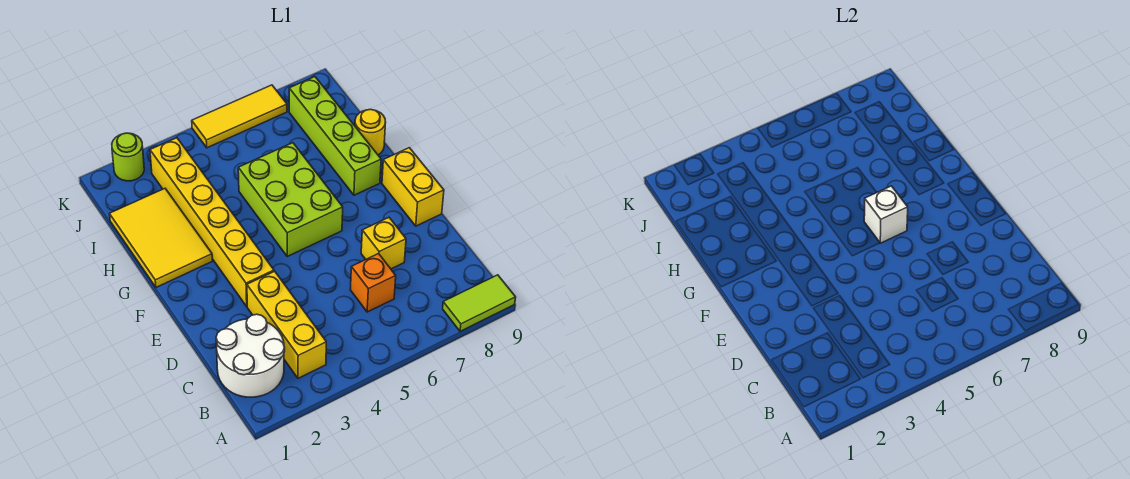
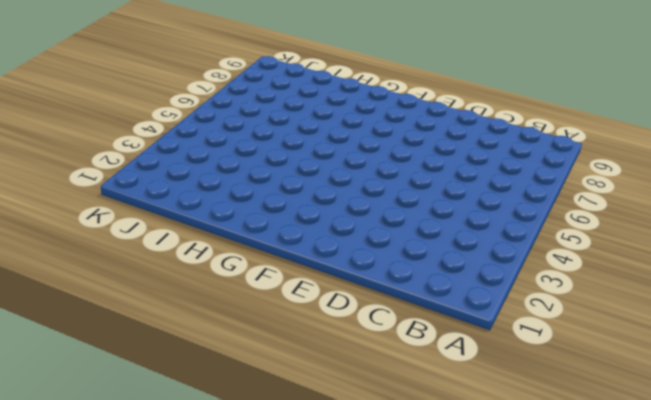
none -> lime 1x2 tile [443,275,516,331]
none -> white 2x2 round brick [216,314,285,397]
none -> yellow 1x3 brick [247,271,326,378]

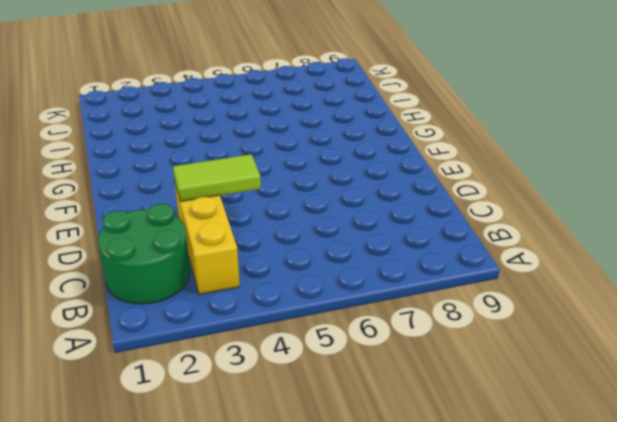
green 2x2 round brick [98,204,190,304] -> white 2x2 round brick [216,314,285,397]
lime 1x2 tile [173,154,261,202] -> lime 1x2 tile moved to [443,275,516,331]
none -> orange 1x1 brick [350,254,396,312]
none -> yellow 1x1 brick [361,218,406,269]
none -> yellow 1x6 brick [150,138,274,306]

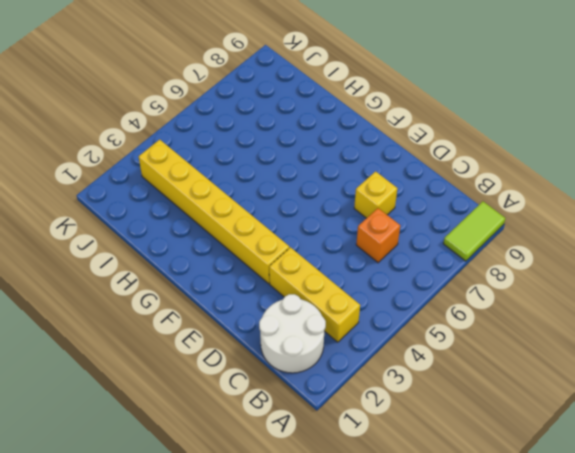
none -> yellow 1x2 brick [382,148,444,226]
none -> lime 2x3 brick [238,143,343,256]
none -> yellow 2x3 tile [110,189,212,287]

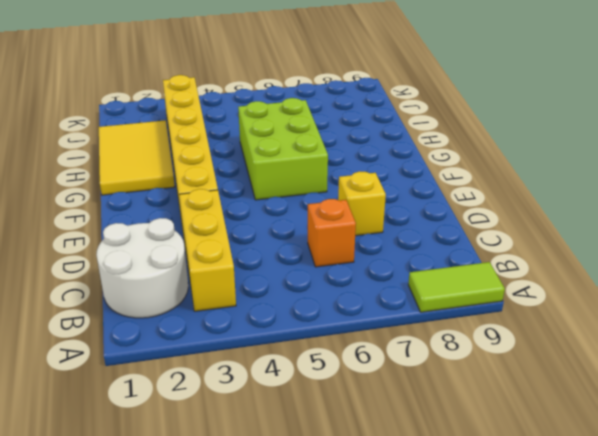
none -> yellow 1x2 brick [382,148,444,226]
none -> lime 1x4 brick [289,77,381,195]
none -> yellow 1x1 round brick [355,109,386,155]

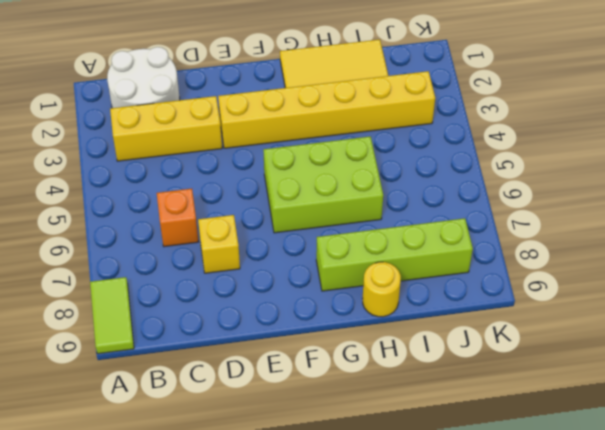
none -> yellow 1x2 brick [382,148,444,226]
none -> lime 1x1 round brick [112,133,144,181]
none -> yellow 1x3 tile [192,85,287,148]

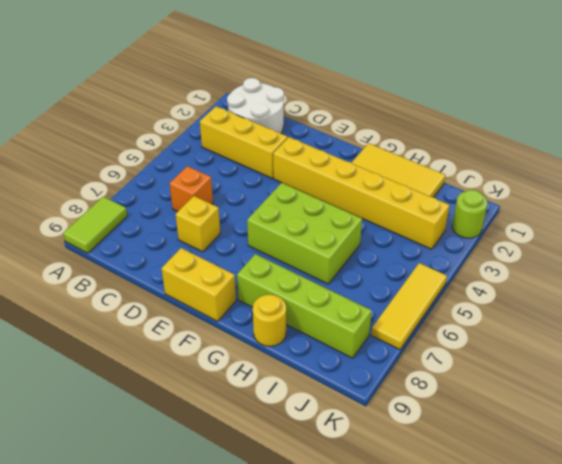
none -> white 1x1 brick [864,186,908,243]

